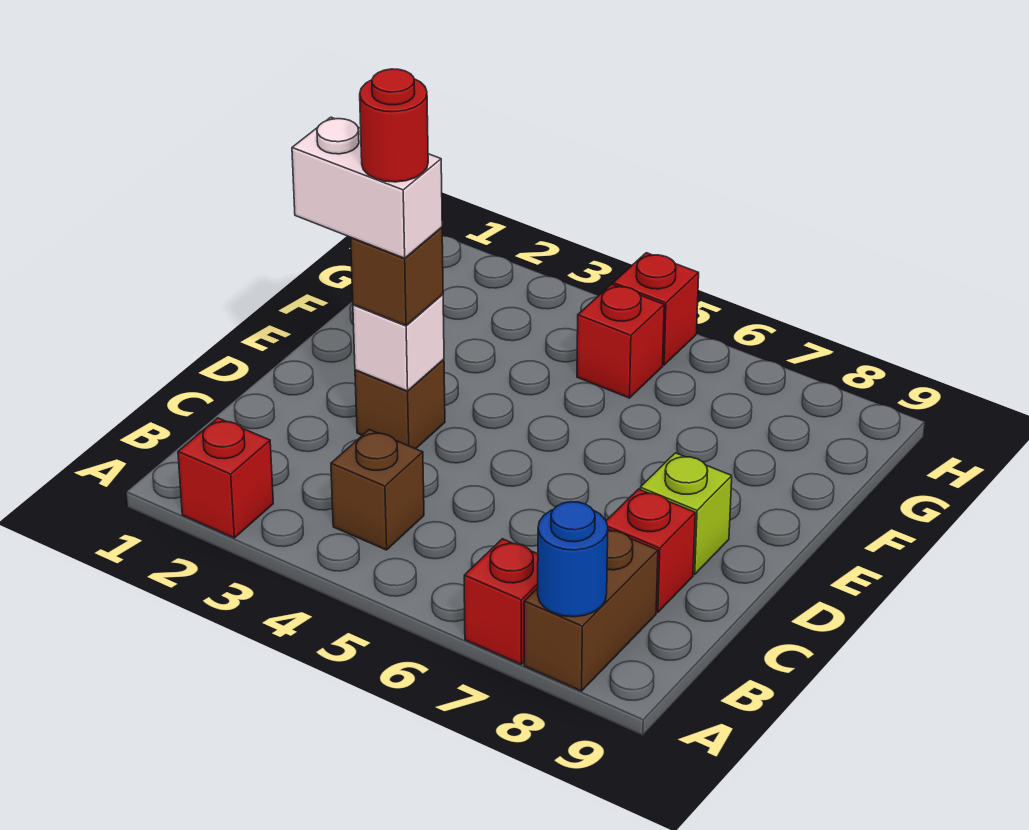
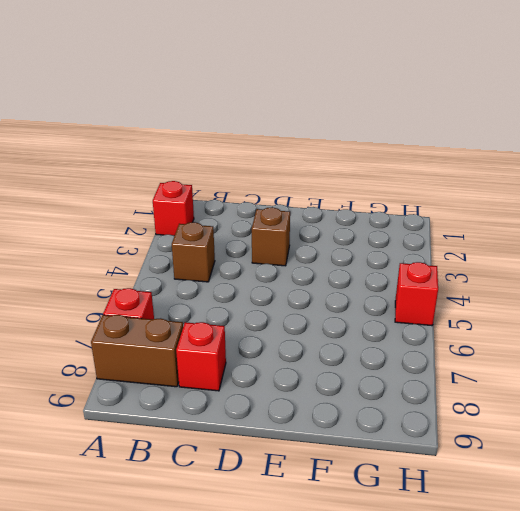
none -> lime 1x1 brick [640,453,732,574]
none -> red 1x1 brick [577,284,664,398]
none -> blue 1x1 round brick [538,502,608,617]

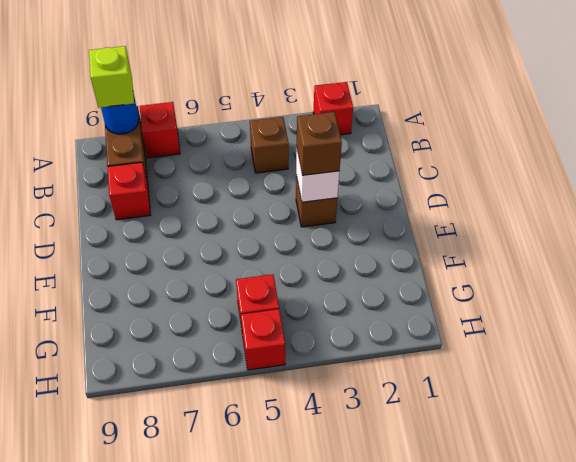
lime 1x1 brick [89,46,134,108] -> lime 1x1 brick moved to [640,453,732,574]
none -> white 1x2 brick [292,117,442,258]
none -> red 1x1 round brick [360,69,428,182]

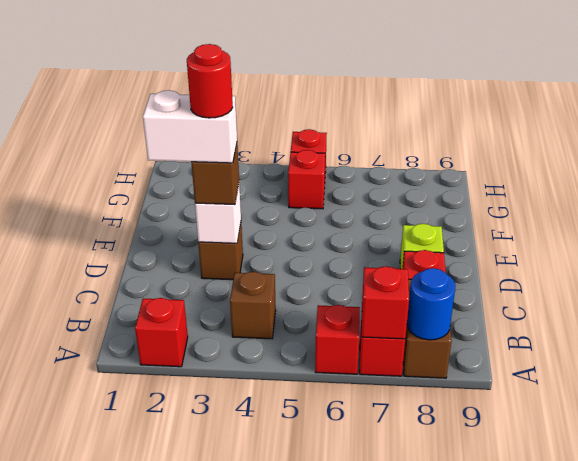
red 1x1 brick [315,305,360,374] -> none
red 1x1 brick [362,266,409,339] -> none

